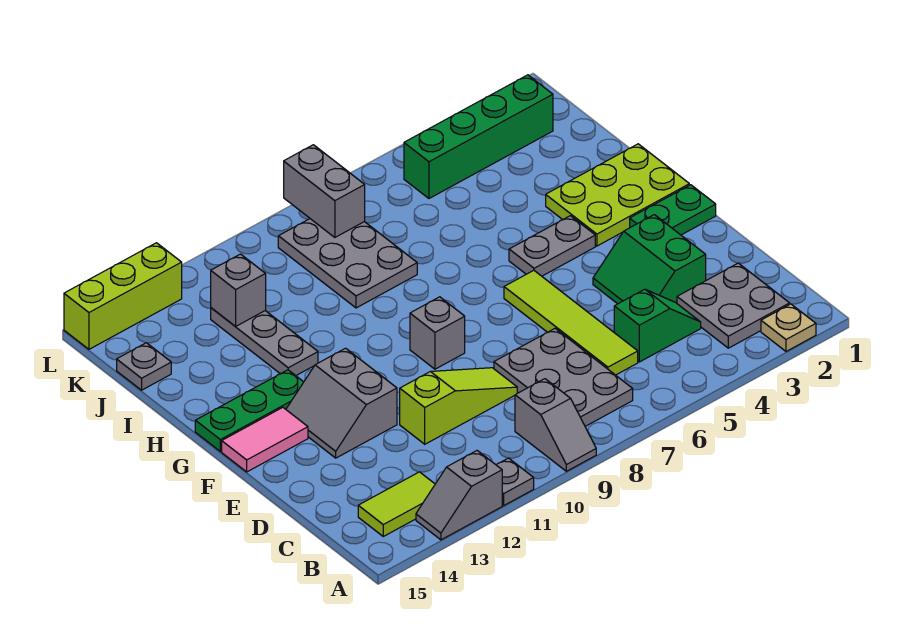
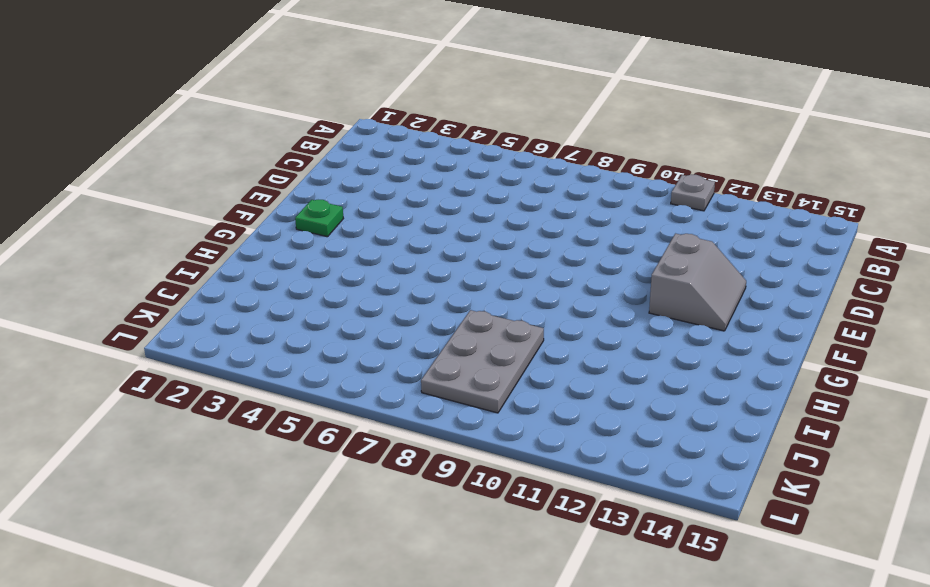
green 1x1 plate [295,200,343,237] -> green 1x2 plate [630,185,716,235]
none -> tan 1x1 plate [761,304,816,351]
none -> grey 1x2 slope [515,379,596,471]
none -> grey 1x2 slope [416,451,502,540]

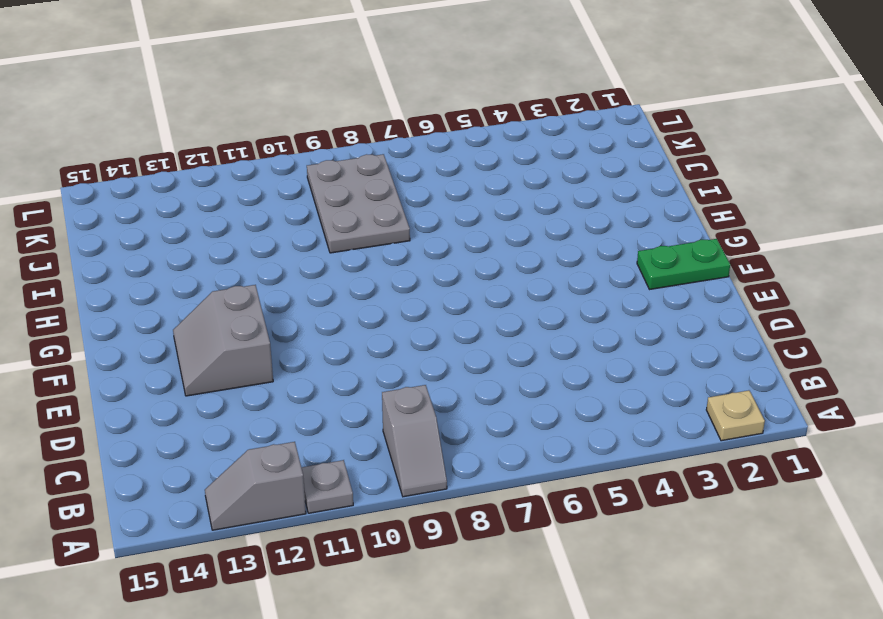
none -> grey 2x2 plate [677,263,790,348]
none -> grey 2x3 plate [494,329,633,426]
none -> lime 1x2 tile [358,472,435,536]

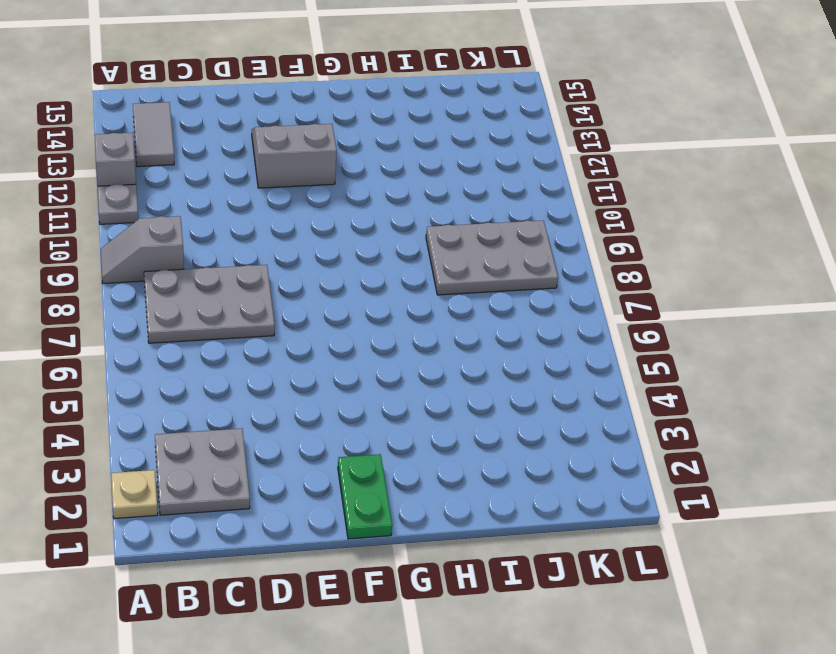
grey 1x2 tile [133,102,174,167] -> lime 1x2 tile [358,472,435,536]
none -> green 1x2 slope [614,289,701,362]
none -> lime 1x4 tile [504,270,638,375]
none -> green 2x2 slope [593,215,706,304]

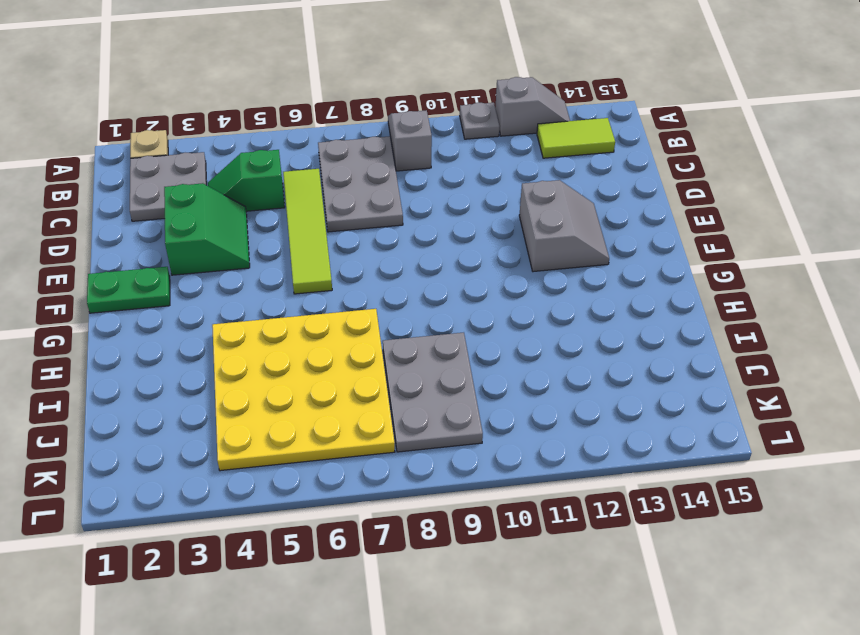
yellow 4x4 plate [212,309,395,471] -> green 1x4 brick [404,75,553,198]
none -> lime 1x3 slope [400,368,517,444]
none -> grey 1x1 brick [410,297,465,369]
none -> pink 1x2 tile [222,407,308,472]

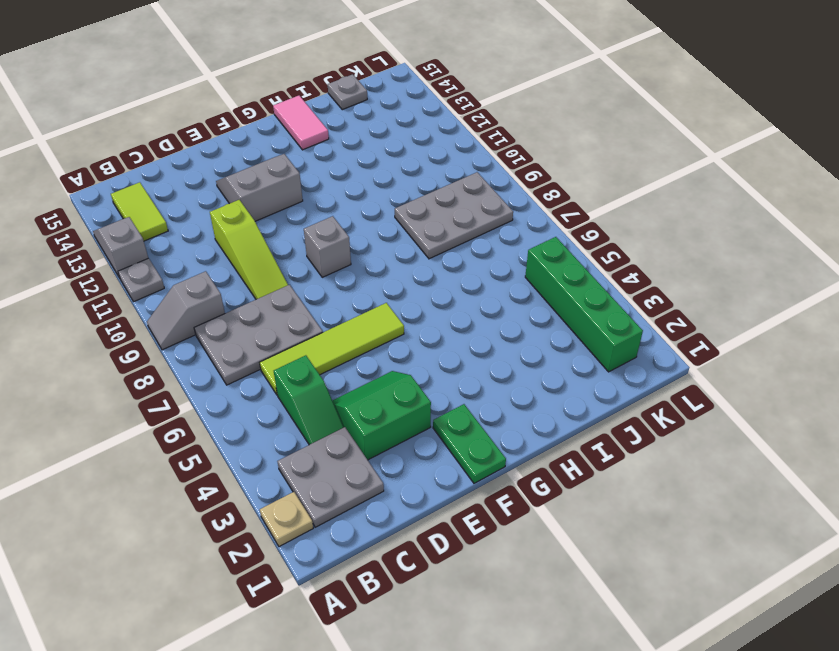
pink 1x2 tile [273,96,329,150] -> pink 1x2 tile moved to [222,407,308,472]
none -> lime 2x3 plate [546,144,689,246]
none -> grey 1x2 plate [509,216,595,276]
none -> green 1x3 plate [195,370,303,452]

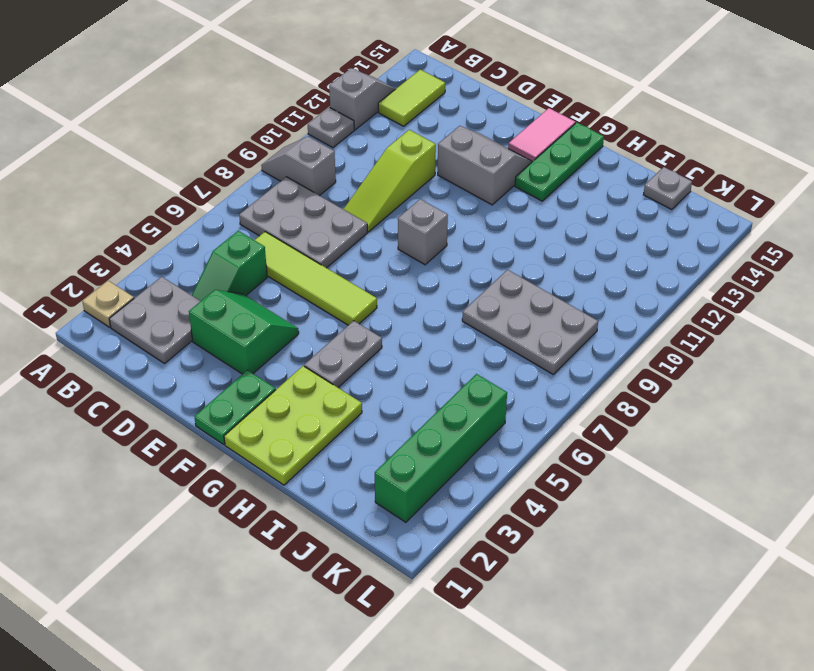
none -> grey 1x3 plate [211,308,318,376]
none -> lime 1x3 brick [64,243,182,349]
none -> grey 1x1 brick [211,254,266,327]

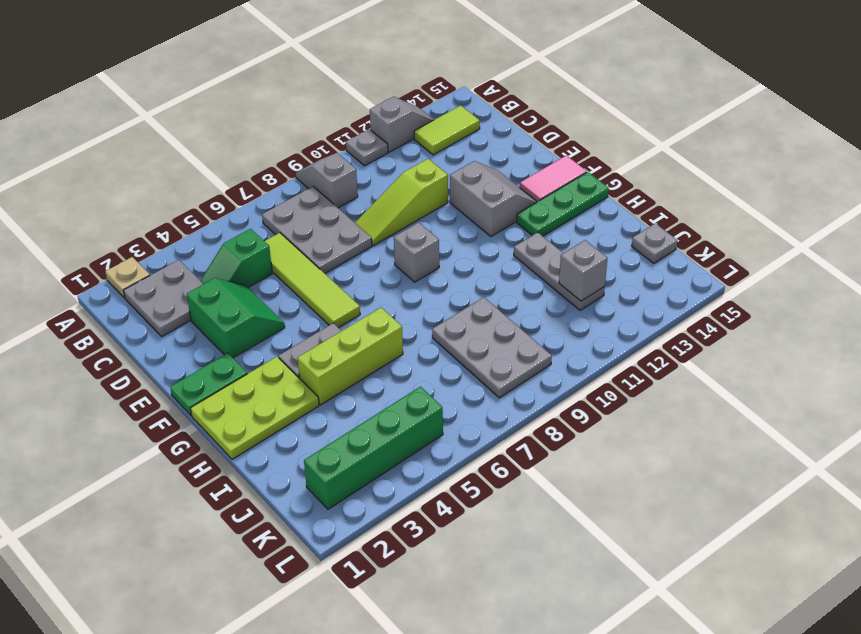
lime 1x3 brick [298,308,403,405] -> lime 1x3 brick moved to [64,243,182,349]
none -> grey 1x2 brick [284,145,365,237]

